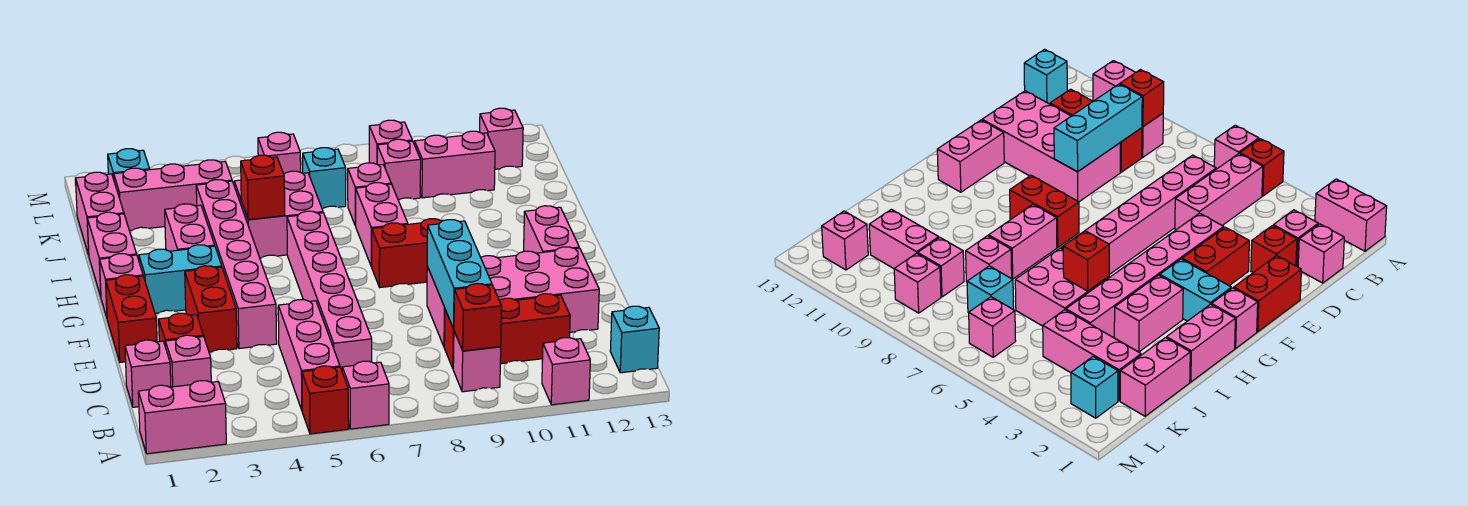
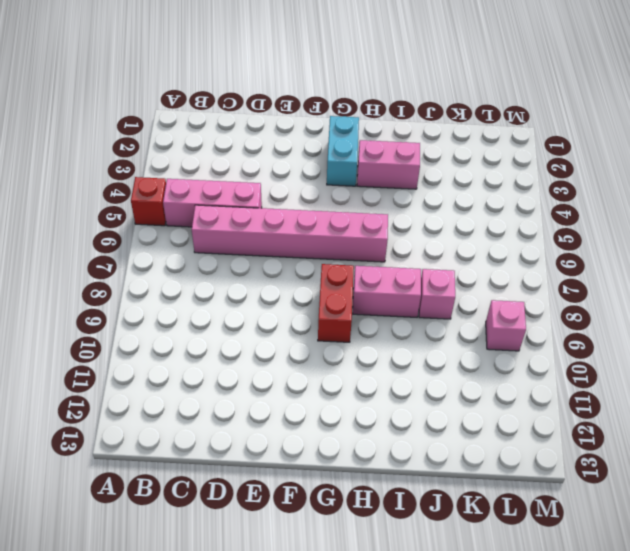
none -> pink 1x2 brick [138,381,226,454]
none -> pink 1x1 brick [342,361,389,429]
none -> pink 1x1 brick [542,338,590,405]
none -> pink 1x1 brick [453,332,501,392]

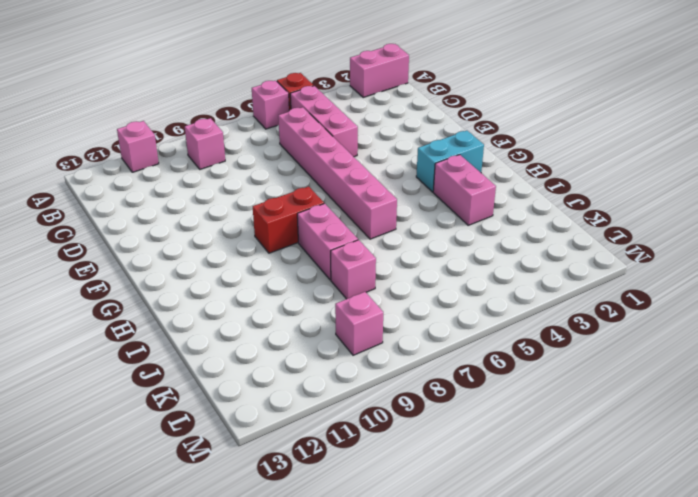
none -> cyan 1x1 brick [610,306,659,373]
none -> pink 1x1 brick [125,340,171,407]
none -> pink 1x1 brick [165,335,211,387]
none -> red 1x3 brick [444,294,570,368]

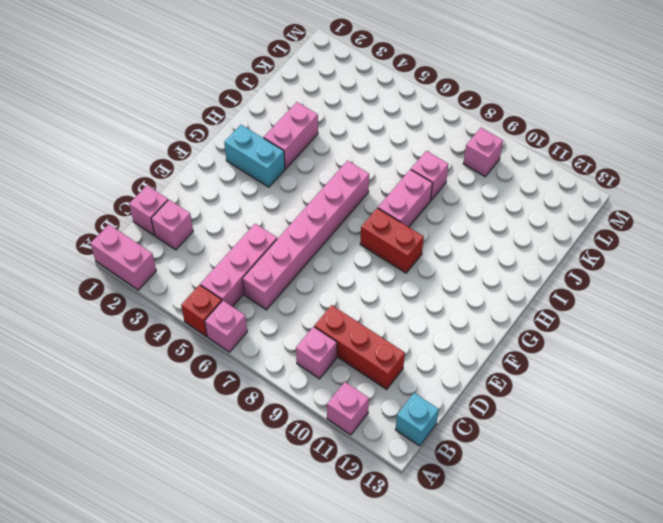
none -> red 1x1 brick [159,313,204,347]
none -> pink 2x4 brick [427,247,599,346]
none -> red 1x2 brick [106,275,157,362]
none -> red 1x2 brick [185,266,237,352]

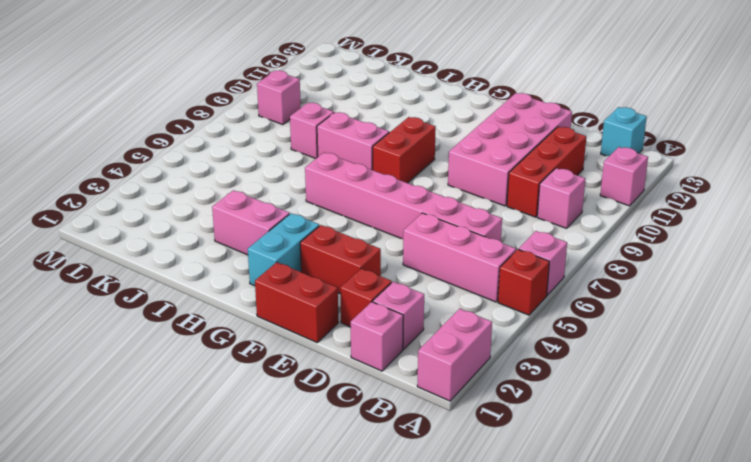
none -> pink 1x6 brick [196,180,277,349]
none -> pink 1x2 brick [524,206,579,253]
none -> pink 1x1 brick [100,254,143,317]
none -> pink 1x2 brick [87,212,137,296]

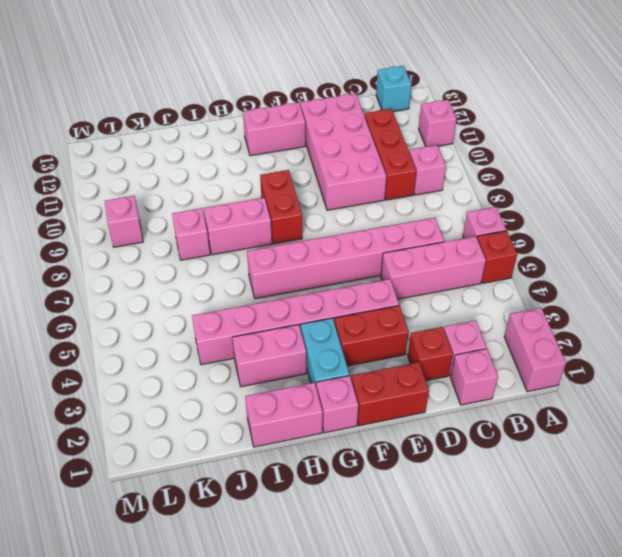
none -> pink 2x2 brick [234,171,323,258]
none -> pink 1x2 brick [76,172,124,255]
none -> pink 1x3 brick [114,160,232,231]
none -> cyan 1x1 brick [303,148,346,209]

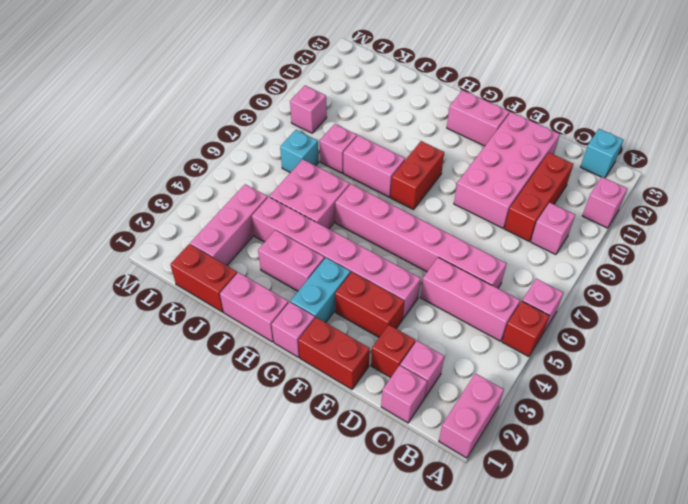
red 1x2 brick [170,244,237,312] -> pink 1x2 brick [76,172,124,255]
none -> pink 1x1 brick [377,139,421,200]
none -> pink 1x2 brick [414,131,495,198]
none -> cyan 1x1 brick [108,149,150,179]
none -> pink 1x1 brick [258,132,301,174]

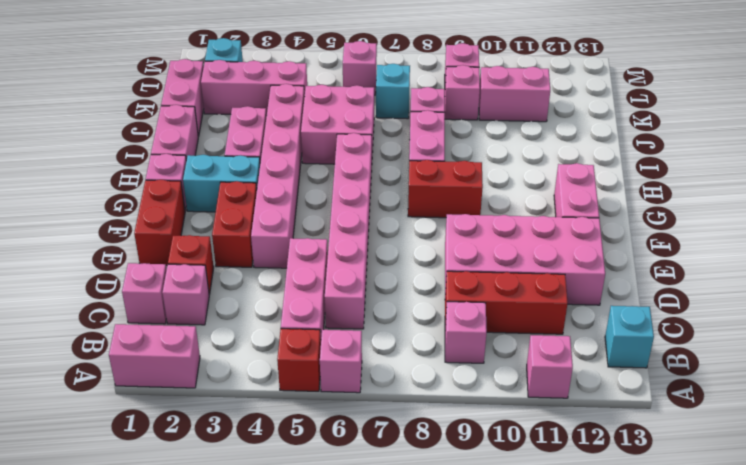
none -> pink 1x1 brick [480,108,523,169]
none -> red 1x1 brick [454,284,502,351]
none -> cyan 1x3 brick [427,220,492,329]
none -> red 1x1 brick [241,155,285,220]

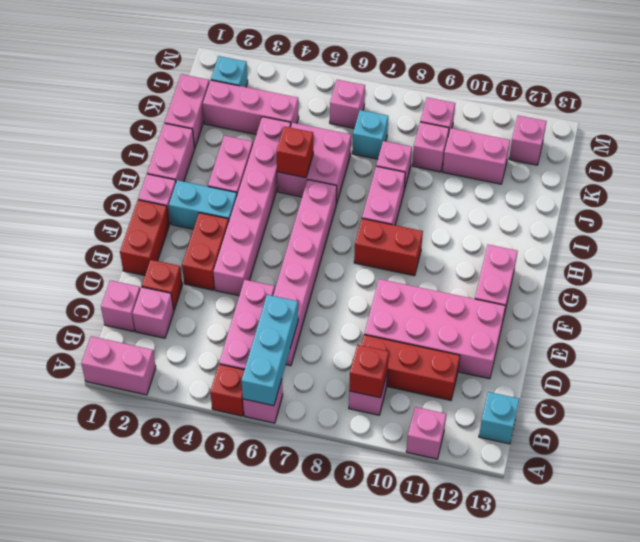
cyan 1x3 brick [242,295,298,406] -> cyan 1x3 brick moved to [427,220,492,329]

